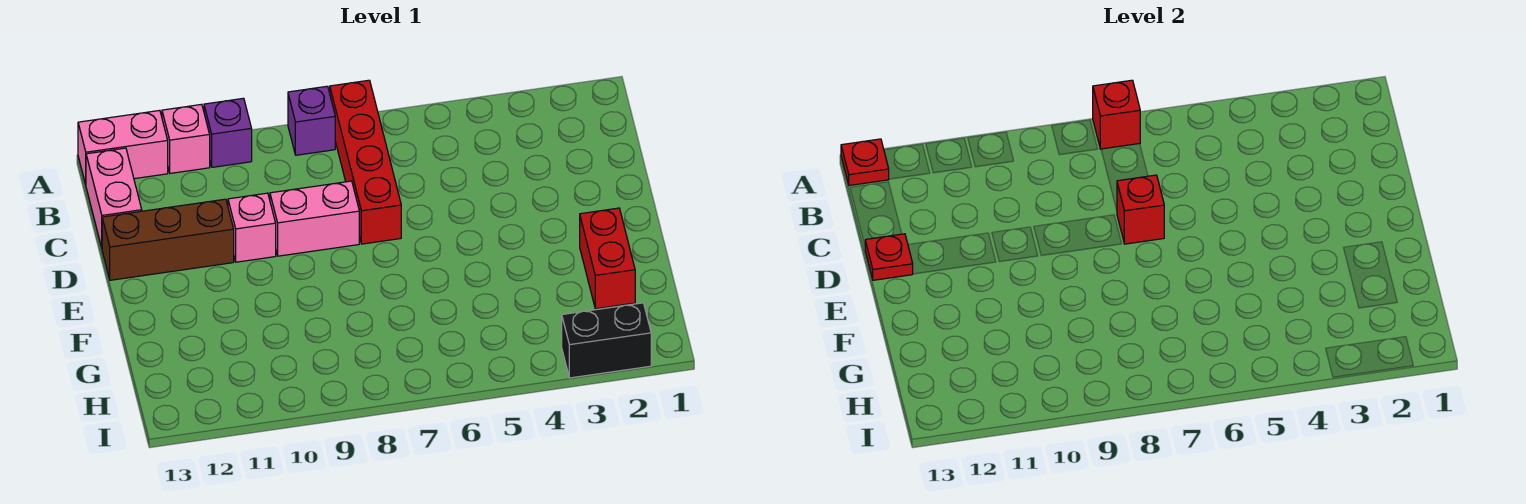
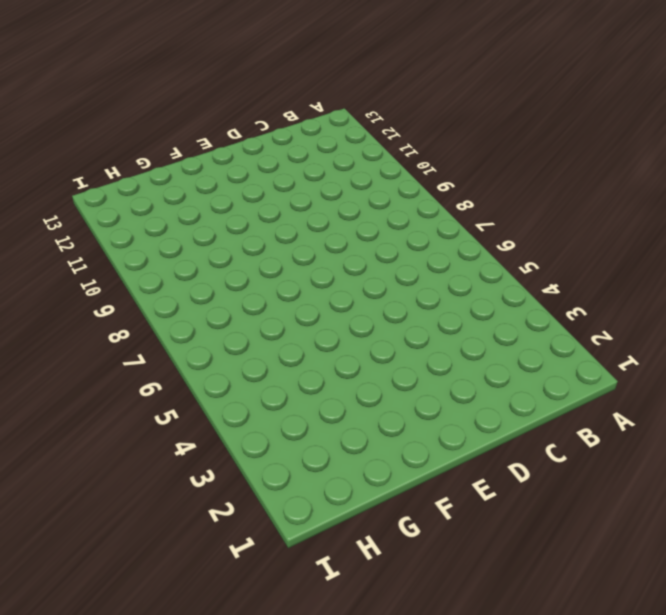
none -> red 1x4 brick [330,80,401,244]
none -> purple 1x1 brick [288,86,335,155]
none -> purple 1x1 brick [204,98,252,167]

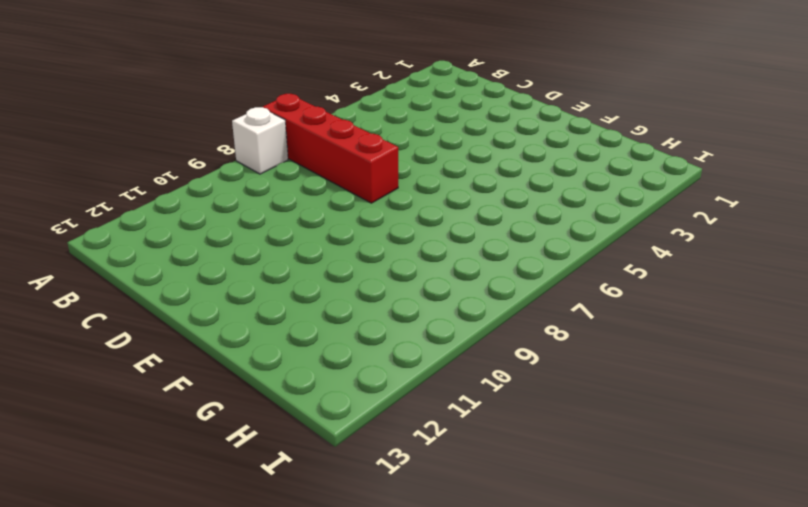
white 1x1 brick [232,107,288,174] -> purple 1x1 brick [288,86,335,155]
none -> purple 1x1 brick [204,98,252,167]
none -> pink 1x1 brick [162,104,210,173]
none -> pink 1x2 brick [78,110,168,184]

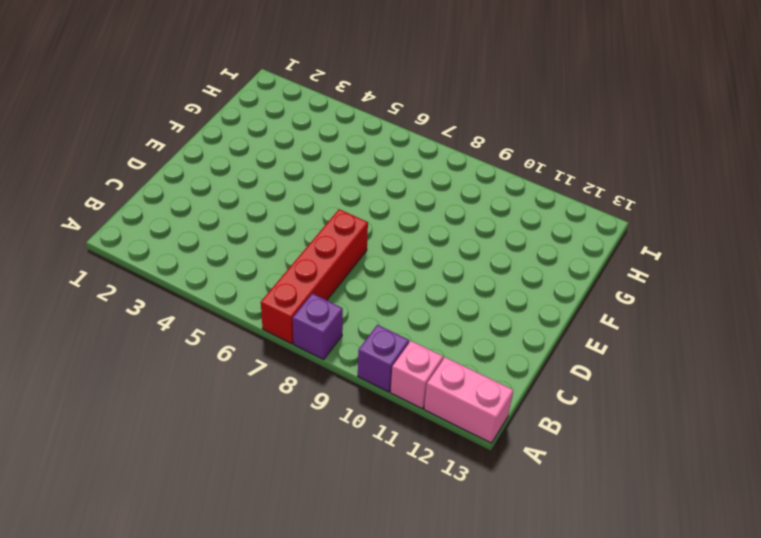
none -> pink 1x2 brick [86,148,142,247]
none -> pink 1x2 brick [270,181,359,256]
none -> pink 1x1 brick [228,193,276,262]

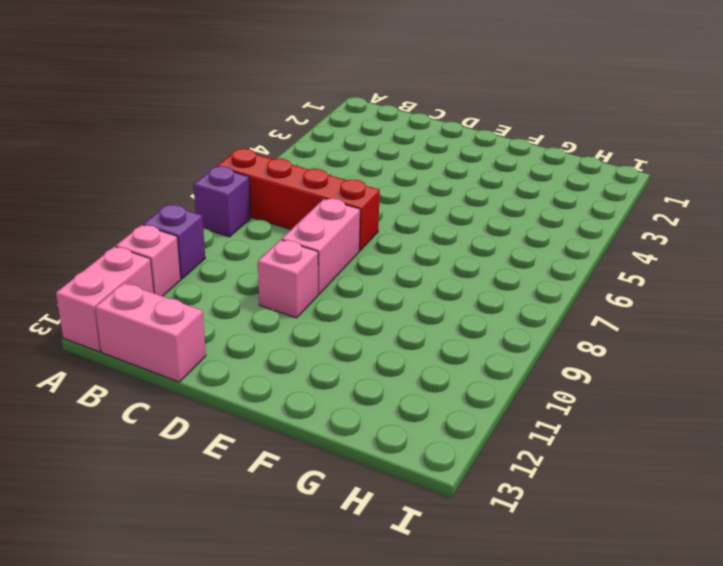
none -> brown 1x3 brick [102,199,234,280]
none -> red 1x2 brick [580,208,635,309]
none -> black 1x2 brick [562,303,651,378]

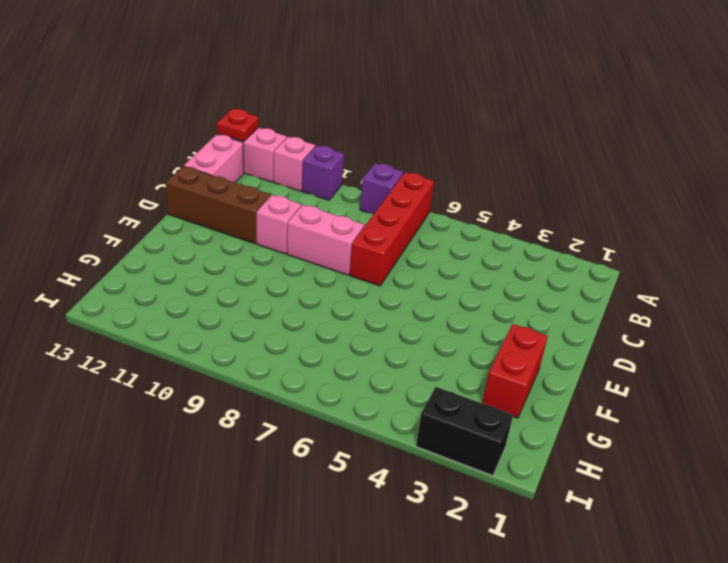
none -> red 1x1 brick [1093,80,1140,149]
none -> red 1x1 brick [1117,175,1164,244]
none -> red 1x1 plate [865,234,913,280]

